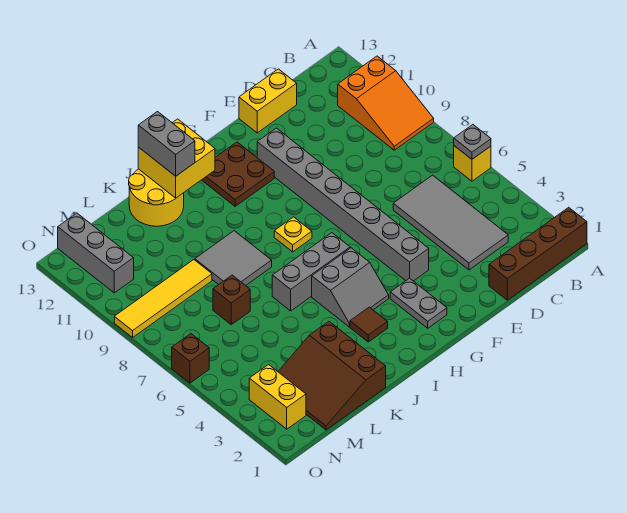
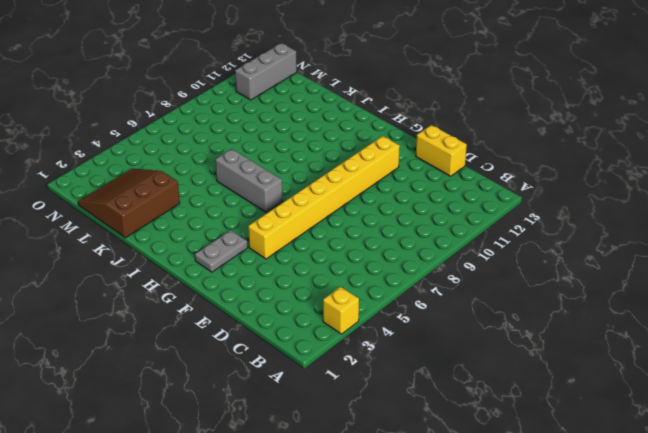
yellow 1x1 brick [323,287,359,334] -> yellow 1x1 brick moved to [454,146,491,181]
yellow 1x8 brick [248,136,400,259] -> grey 1x8 brick [257,128,429,281]
none -> brown 1x4 brick [489,207,587,300]
none -> orange 2x3 slope [338,56,434,150]
none -> grey 2x4 tile [393,175,508,270]

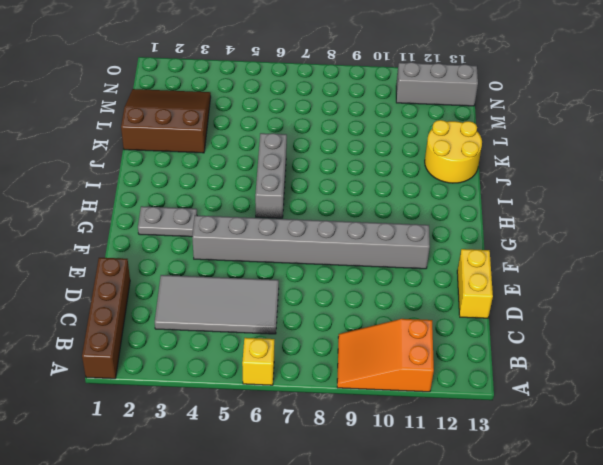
none -> brown 2x2 plate [202,142,274,206]
none -> grey 2x2 slope [312,248,389,327]
none -> yellow 1x1 plate [274,217,312,252]

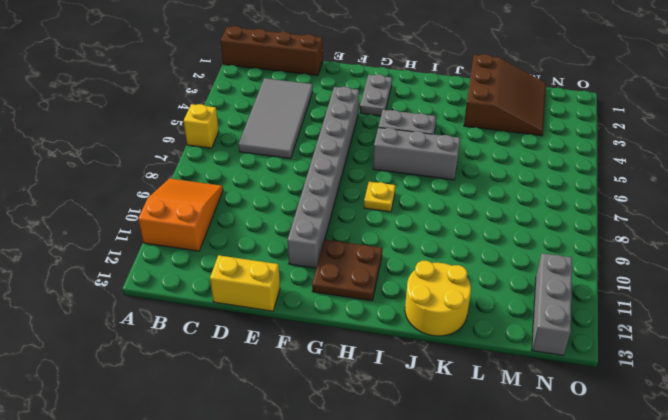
none -> brown 1x1 tile [350,307,388,342]
none -> grey 2x2 tile [195,231,272,285]
none -> brown 1x1 brick [213,275,250,324]

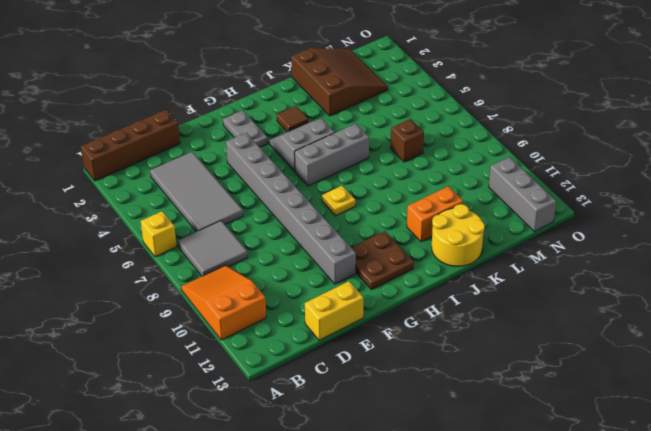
grey 2x2 tile [178,221,247,276] -> grey 2x2 tile moved to [195,231,272,285]
orange 1x2 brick [407,186,463,242] -> none
none -> yellow 1x4 tile [114,260,212,338]
none -> yellow 1x2 brick [249,365,306,429]
none -> brown 1x1 brick [172,334,209,383]

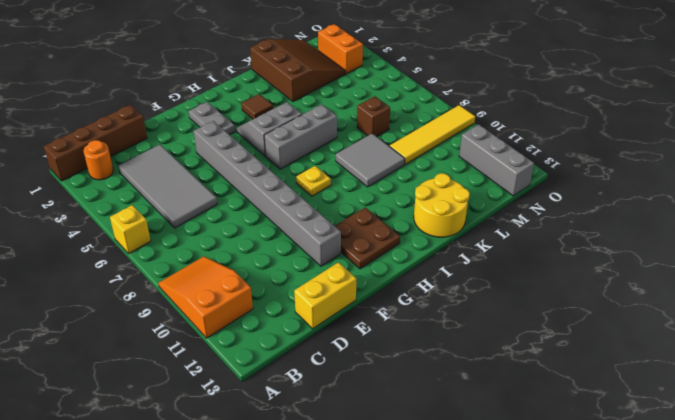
orange 1x1 round brick [84,140,113,180] -> none
orange 1x2 brick [318,24,363,74] -> yellow 1x2 brick [249,365,306,429]
none -> brown 1x1 brick [172,334,209,383]
none -> grey 1x1 plate [454,125,491,159]
none -> yellow 2x2 brick [138,119,215,198]

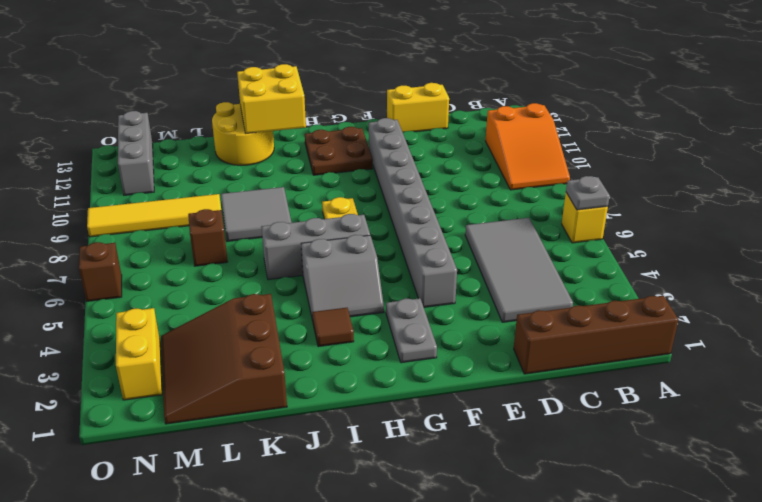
none -> grey 1x2 brick [138,112,195,176]

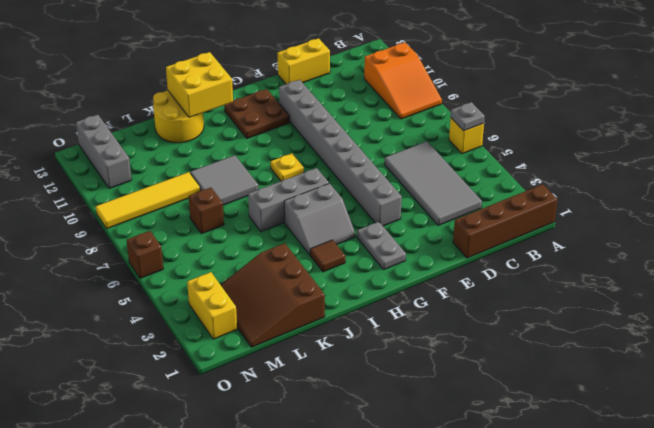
none -> grey 1x2 brick [138,112,195,176]

